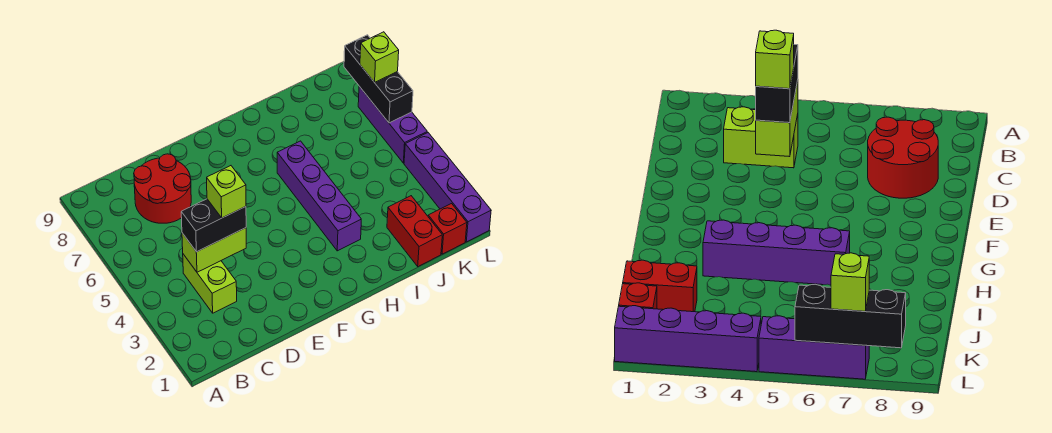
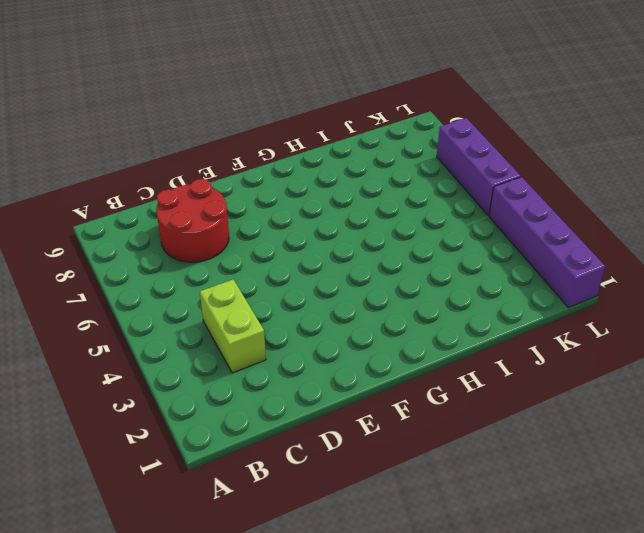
none -> purple 1x4 brick [277,141,361,251]
none -> red 1x2 brick [387,196,442,266]
none -> red 1x1 brick [428,204,467,254]

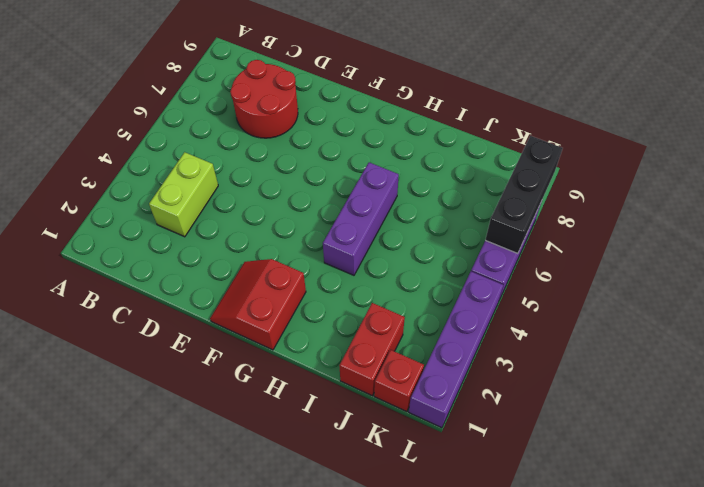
red 2x2 slope [210,259,306,350] -> none
purple 1x3 brick [323,162,399,275] -> purple 1x4 brick [277,141,361,251]
none -> lime 1x2 brick [182,228,246,272]
none -> black 1x2 brick [181,199,246,252]
none -> lime 1x1 brick [360,32,399,82]

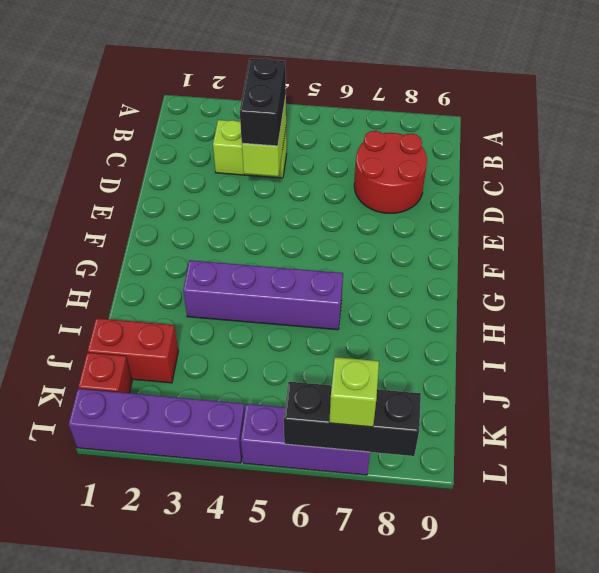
none -> lime 1x1 brick [207,166,246,218]

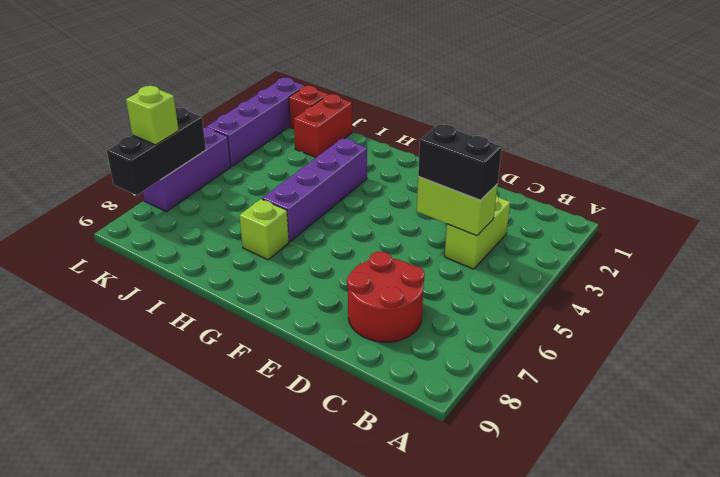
lime 1x1 brick [239,199,289,260] -> lime 1x1 brick moved to [207,166,246,218]

